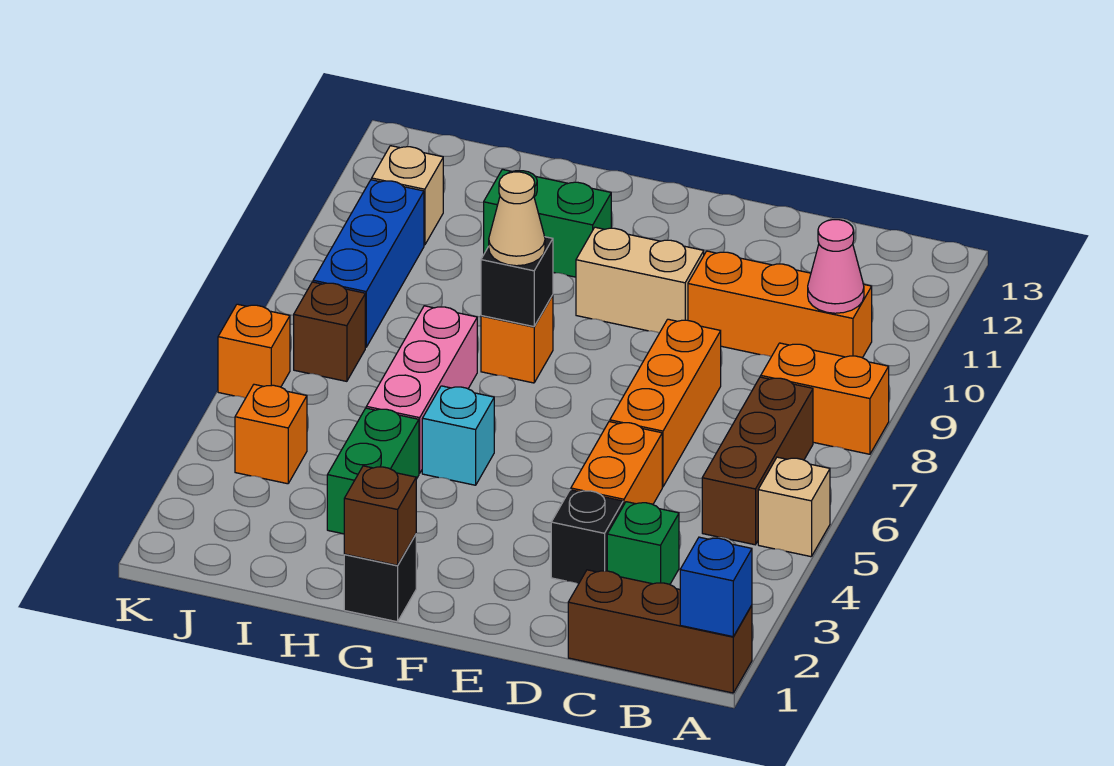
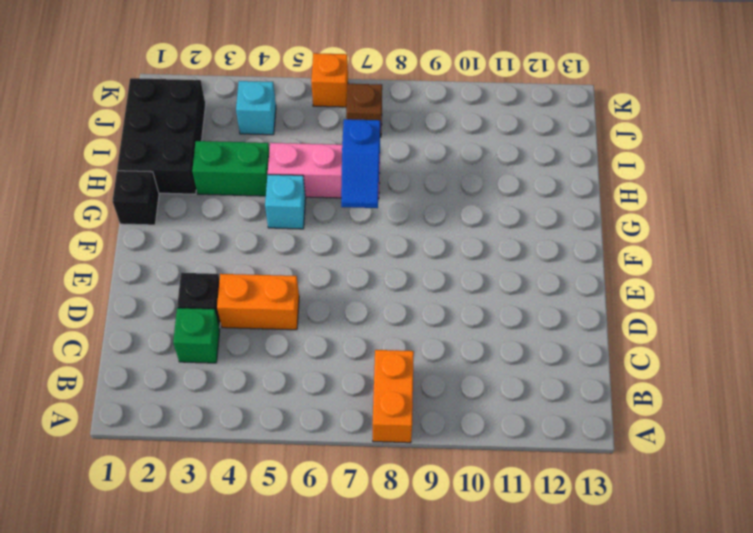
blue 1x2 slope [341,119,380,208] -> none
black 2x3 brick [117,78,206,194] -> none
cyan 1x1 brick [236,81,276,135] -> orange 1x1 brick [235,384,307,484]
none -> brown 1x3 brick [568,570,752,693]
none -> tan 1x1 brick [758,457,830,557]
none -> brown 1x3 brick [702,377,813,545]

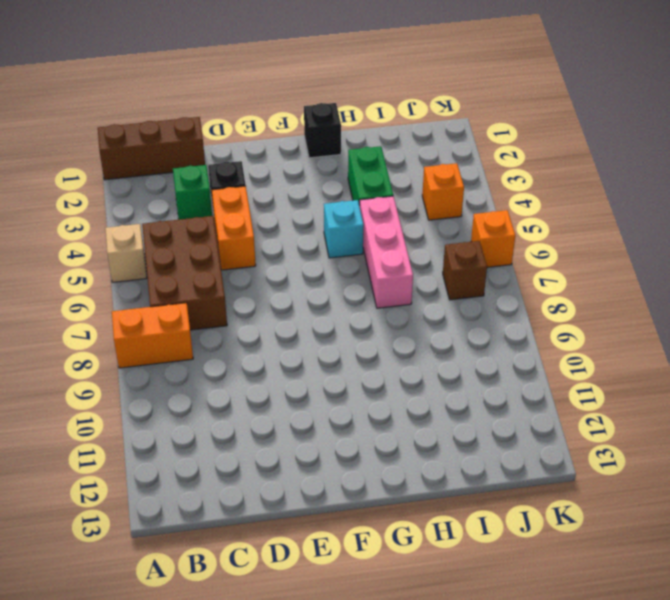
brown 2x3 brick [142,216,227,330] -> brown 1x3 brick [702,377,813,545]
none -> orange 1x3 brick [688,251,872,358]
none -> orange 1x3 brick [610,319,721,487]
none -> tan 1x2 brick [576,227,704,333]

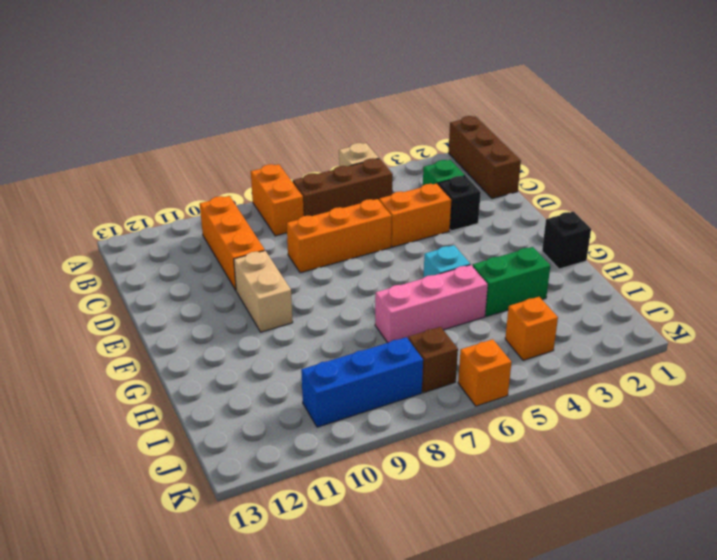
none -> orange 1x1 brick [481,295,553,383]
none -> green 1x2 brick [484,169,611,277]
none -> tan 1x1 brick [372,146,443,245]

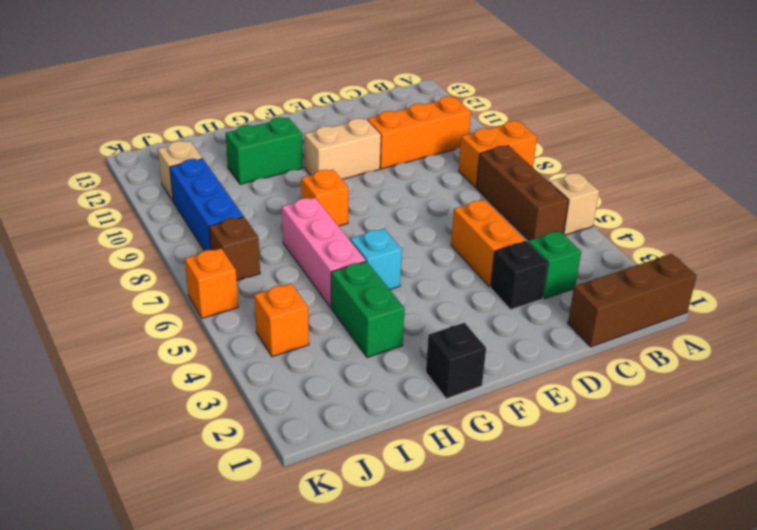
none -> orange 1x3 brick [610,319,721,487]
none -> blue 1x1 brick [680,537,752,637]
none -> pink 1x1 cone [808,220,864,313]

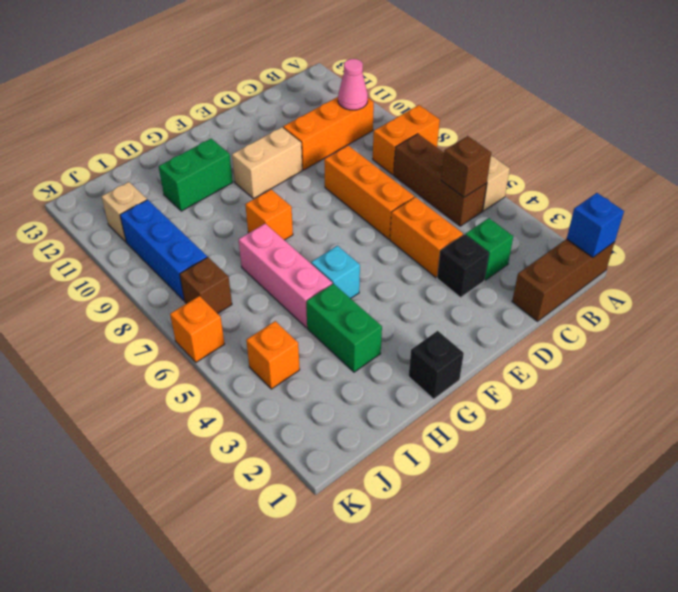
brown 1x1 brick [441,136,491,197] -> brown 1x1 brick moved to [344,466,416,565]
none -> black 1x1 brick [481,237,553,327]
none -> tan 1x1 cone [489,172,545,266]

